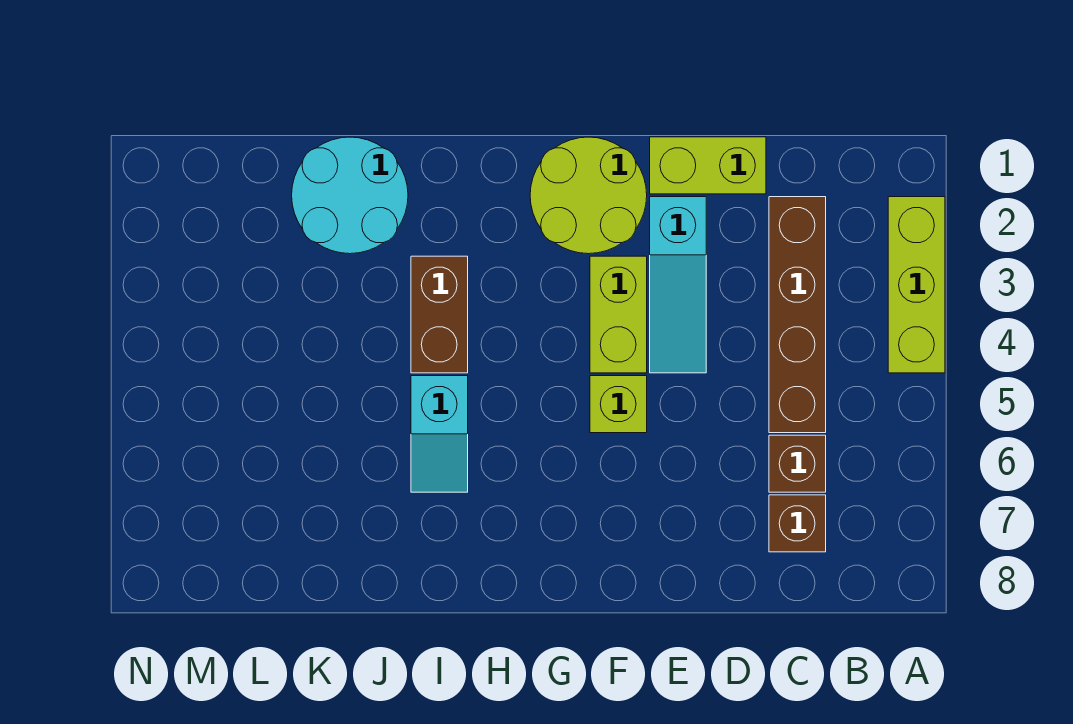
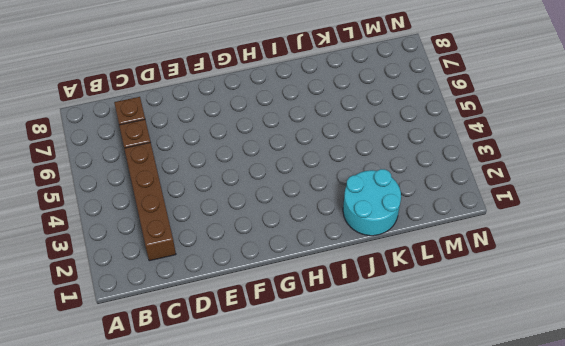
none -> lime 1x3 brick [888,197,945,373]
none -> lime 1x2 brick [650,137,766,194]
none -> cyan 1x3 slope [650,197,706,373]

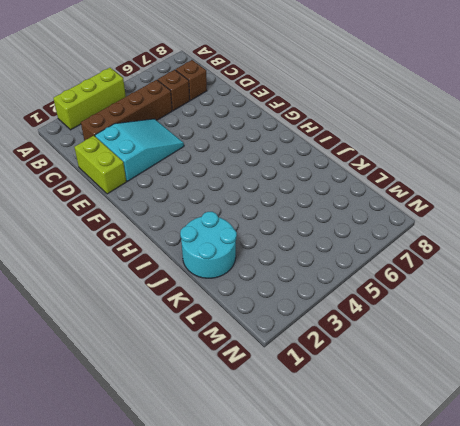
cyan 2x3 slope [95,119,184,181] -> cyan 1x3 slope [650,197,706,373]
none -> lime 2x2 round brick [530,137,647,254]
none -> lime 1x2 brick [590,256,647,373]
none -> lime 1x1 brick [590,376,647,433]

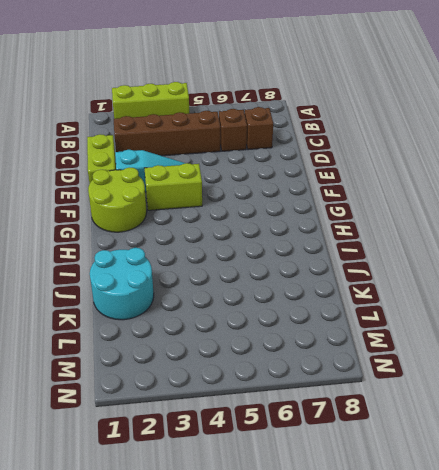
none -> lime 1x1 brick [590,376,647,433]
none -> brown 1x2 brick [411,256,468,373]
none -> cyan 1x2 slope [411,376,468,492]

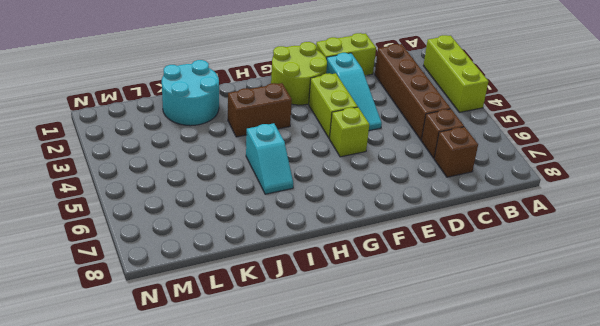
brown 1x2 brick [228,83,292,137] -> brown 1x2 brick turned to [411,256,468,373]

